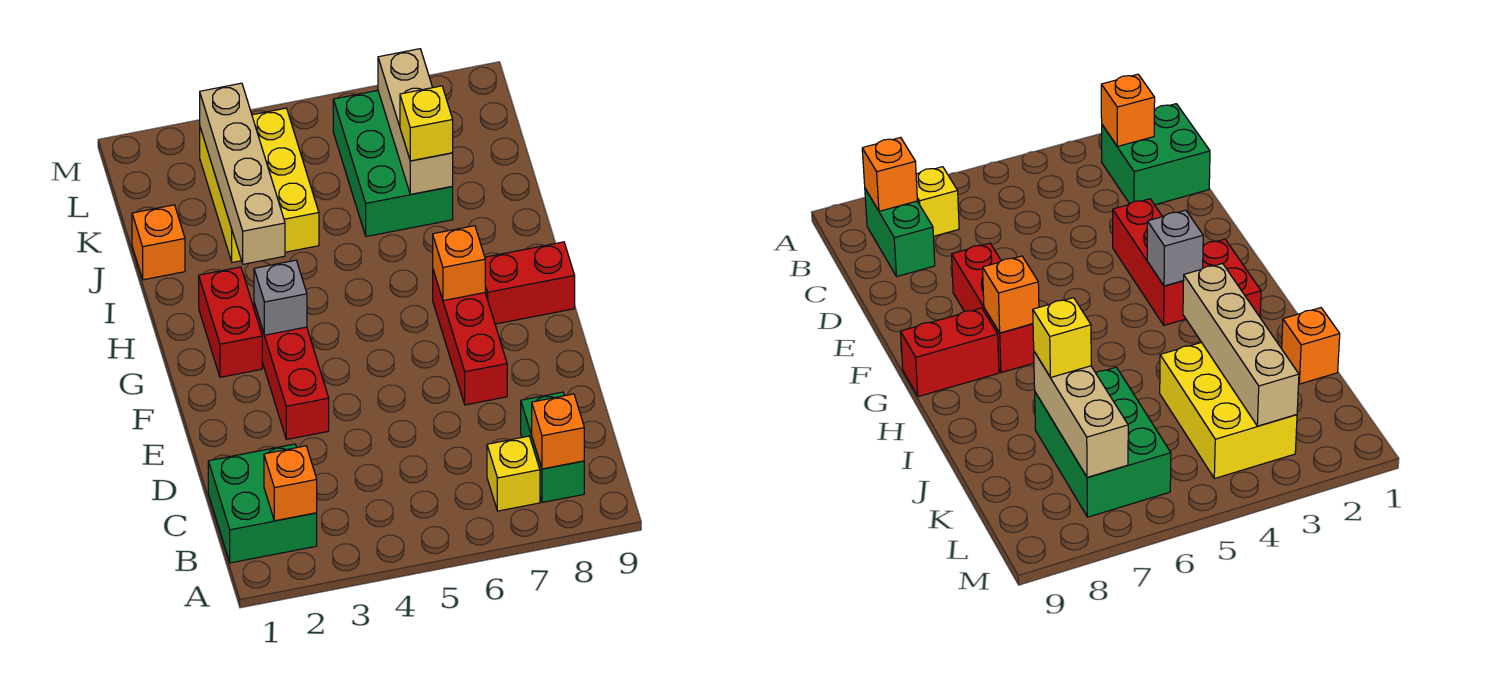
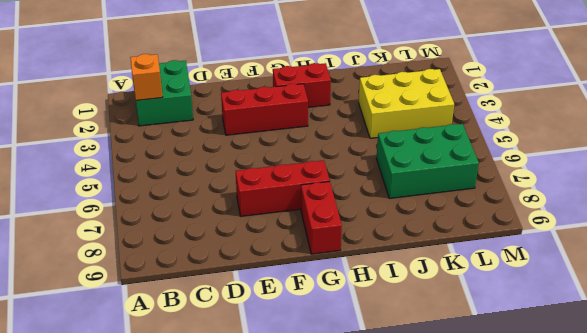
none -> yellow 1x1 brick [487,436,540,511]
none -> green 1x2 brick [521,392,584,502]
none -> orange 1x1 brick [132,205,185,280]

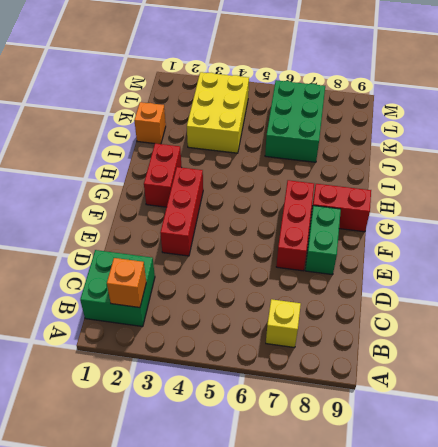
green 1x2 brick [305,206,341,275] -> green 1x2 brick moved to [521,392,584,502]
none -> orange 1x1 brick [532,394,584,469]
none -> grey 1x1 brick [254,260,307,335]
none -> orange 1x1 brick [433,226,485,301]

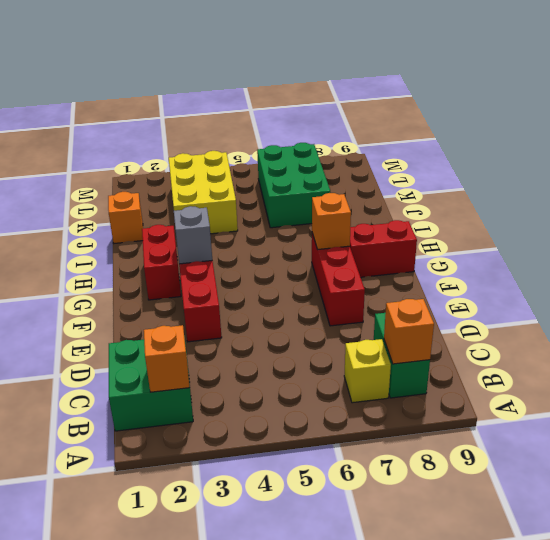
none -> tan 1x4 brick [200,83,285,264]
none -> tan 1x3 brick [378,49,453,194]
none -> yellow 1x1 brick [400,86,453,161]

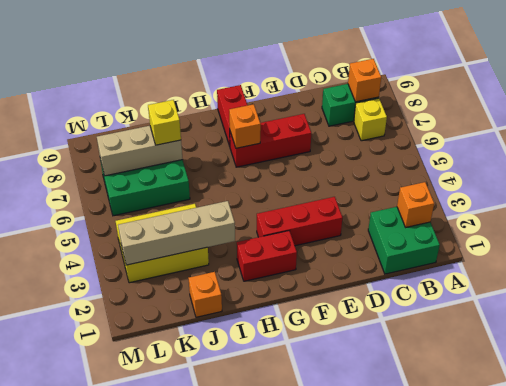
none -> grey 1x1 brick [254,260,307,335]

